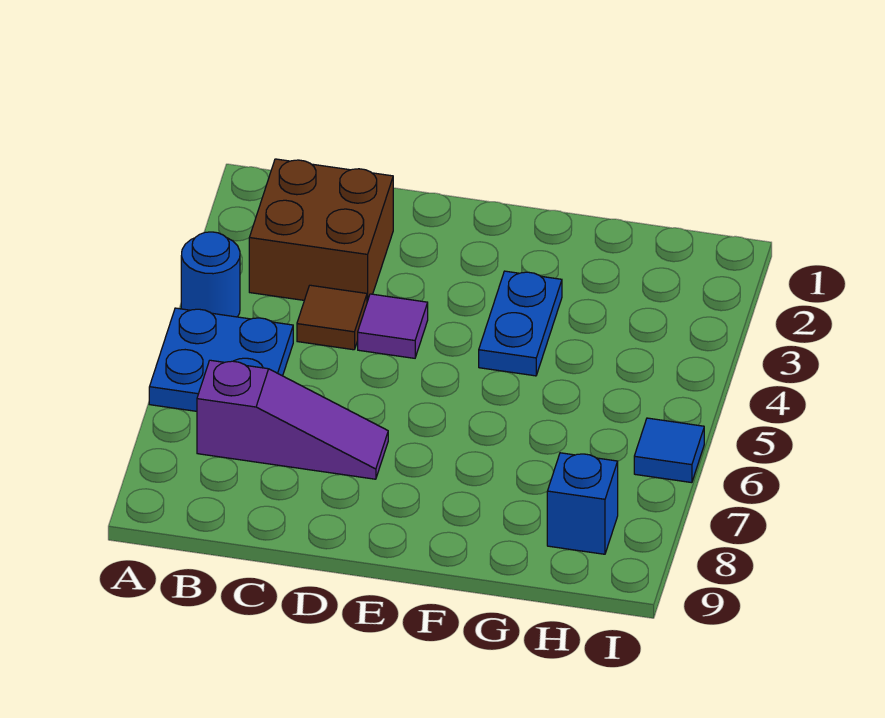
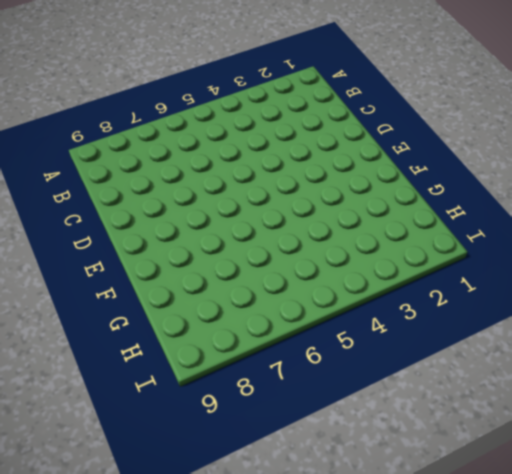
none -> blue 1x1 round brick [181,232,240,317]
none -> blue 2x2 plate [149,308,293,411]

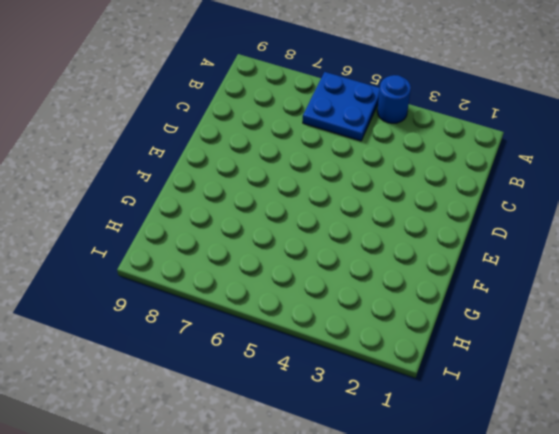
none -> brown 2x2 brick [249,159,393,302]
none -> purple 1x3 slope [197,360,388,479]

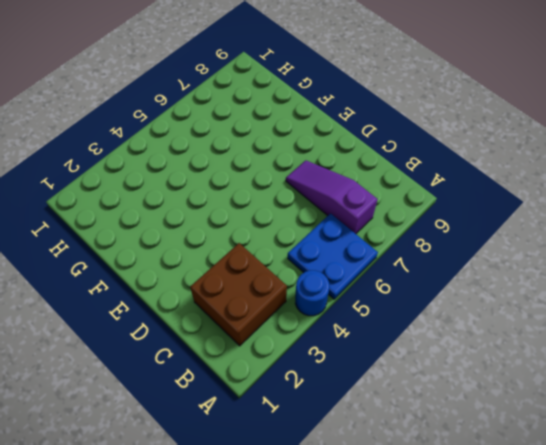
none -> brown 1x1 tile [297,285,367,350]
none -> purple 1x1 tile [358,294,428,358]

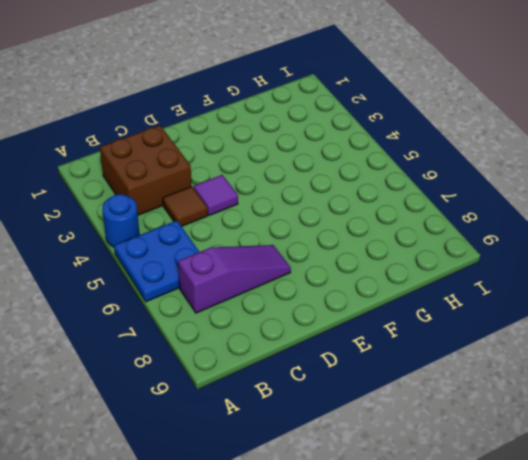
none -> blue 1x2 plate [479,271,562,376]
none -> blue 1x1 brick [547,453,618,554]

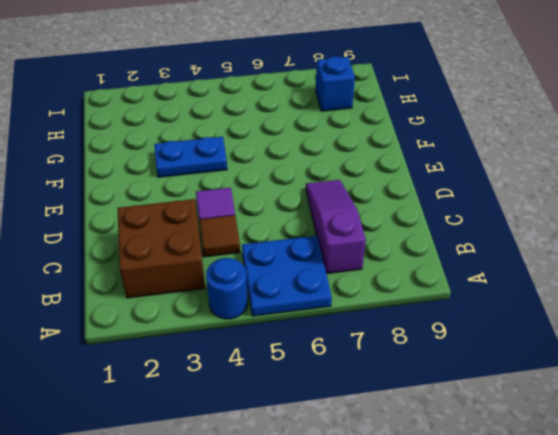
none -> blue 1x1 tile [634,418,704,483]

